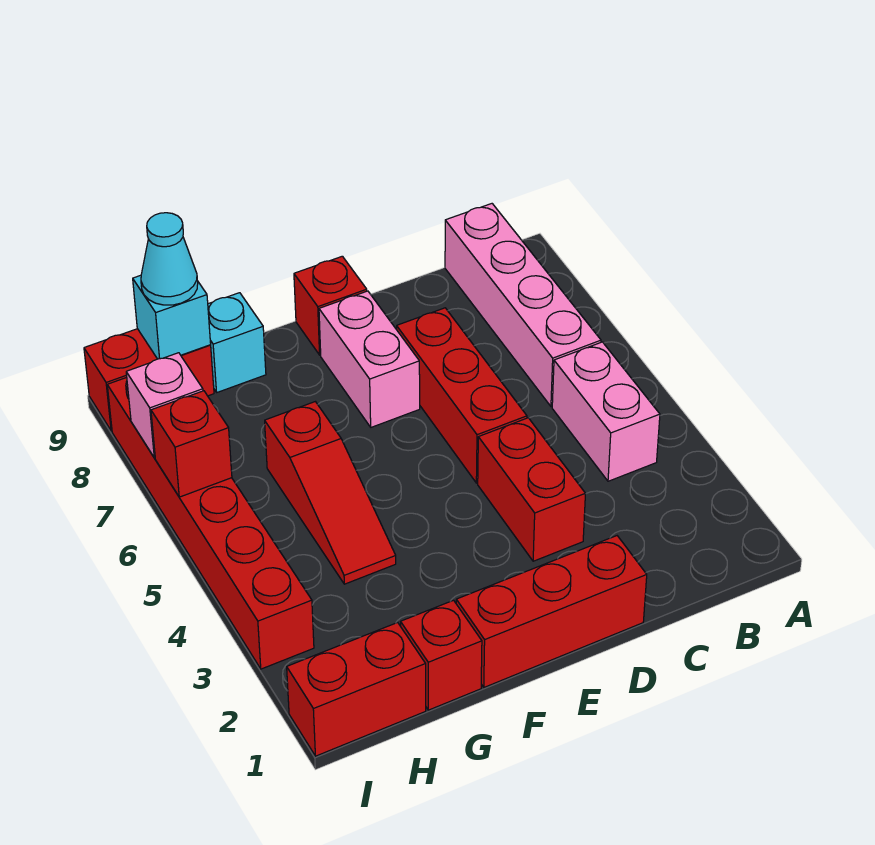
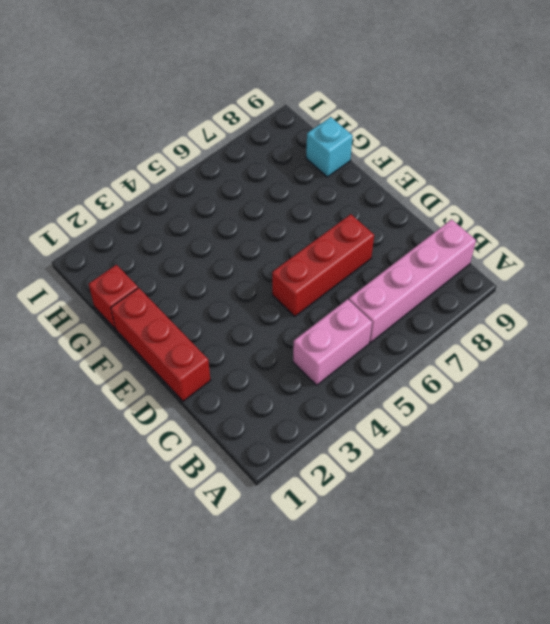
none -> red 1x2 brick [478,418,586,561]
none -> pink 1x2 brick [319,291,420,427]
none -> red 1x1 brick [294,256,367,355]

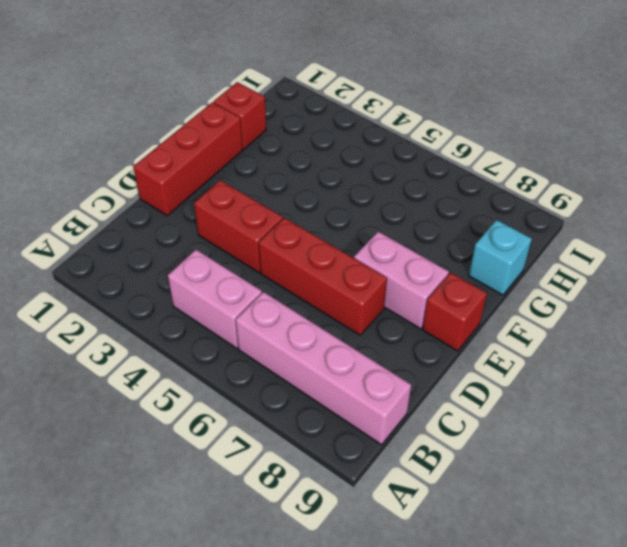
none -> red 1x3 slope [265,402,396,584]
none -> red 1x2 brick [287,623,426,756]
none -> red 1x2 brick [84,329,214,431]

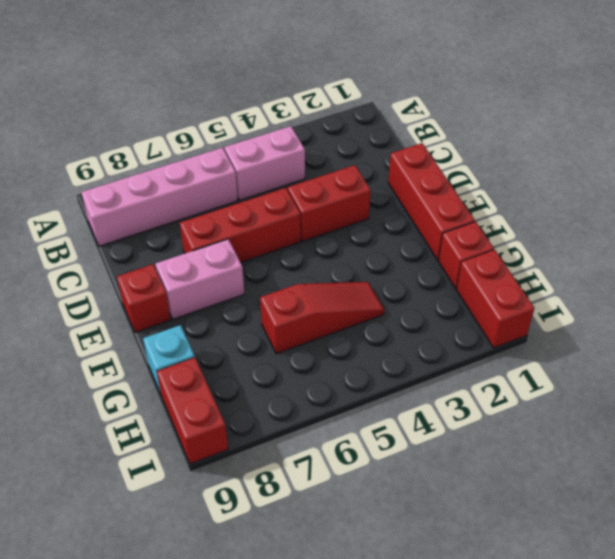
none -> red 1x6 brick [107,377,314,669]
none -> cyan 1x1 brick [133,275,211,359]
none -> red 1x1 brick [151,391,232,497]

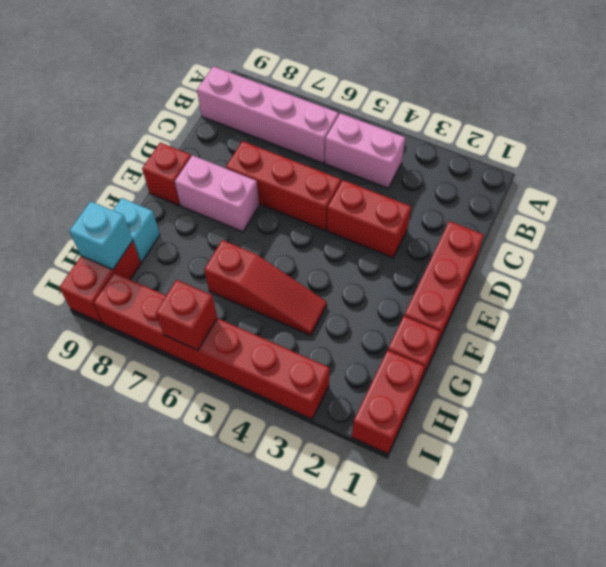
none -> pink 1x1 brick [126,353,203,458]
none -> cyan 1x1 cone [141,213,198,305]

